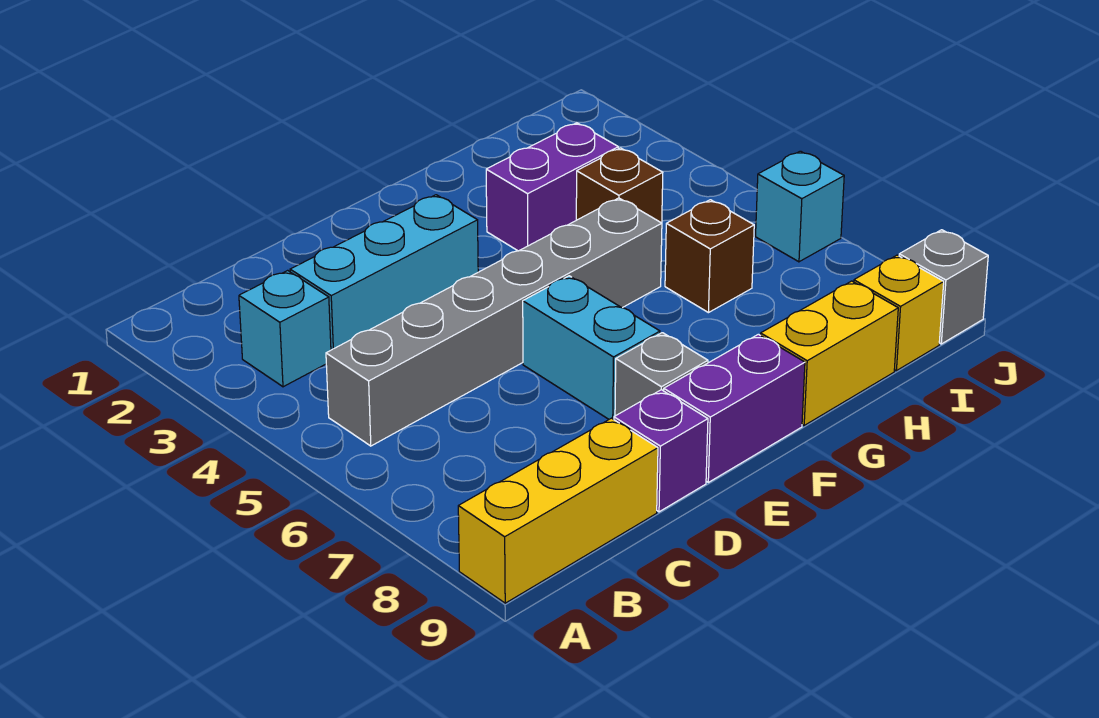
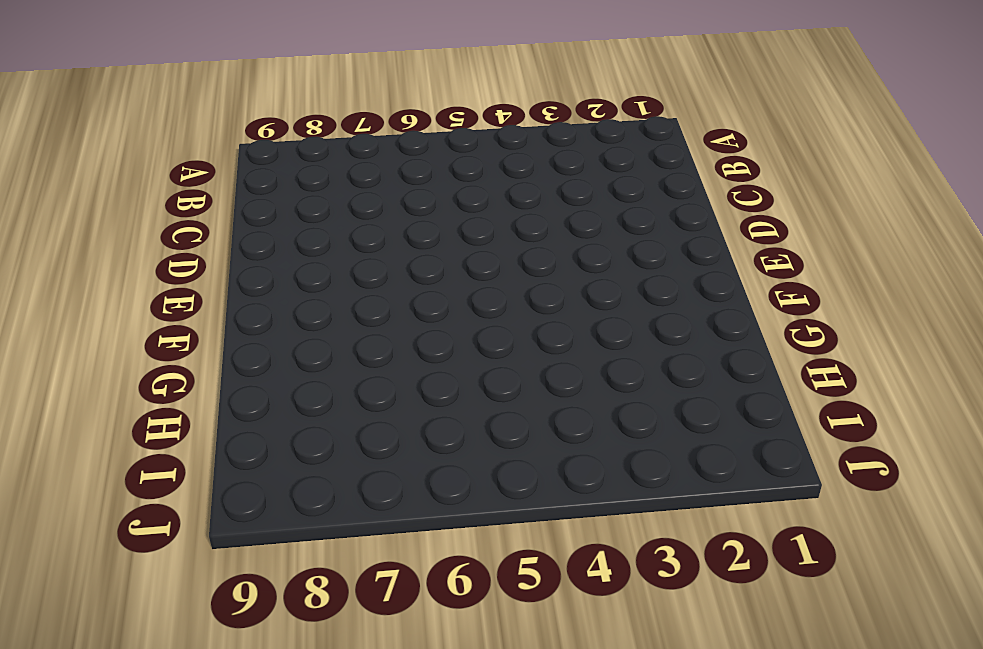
none -> yellow 1x3 brick [458,418,658,603]
none -> cyan 1x1 brick [239,270,331,387]
none -> grey 1x6 brick [326,198,662,446]

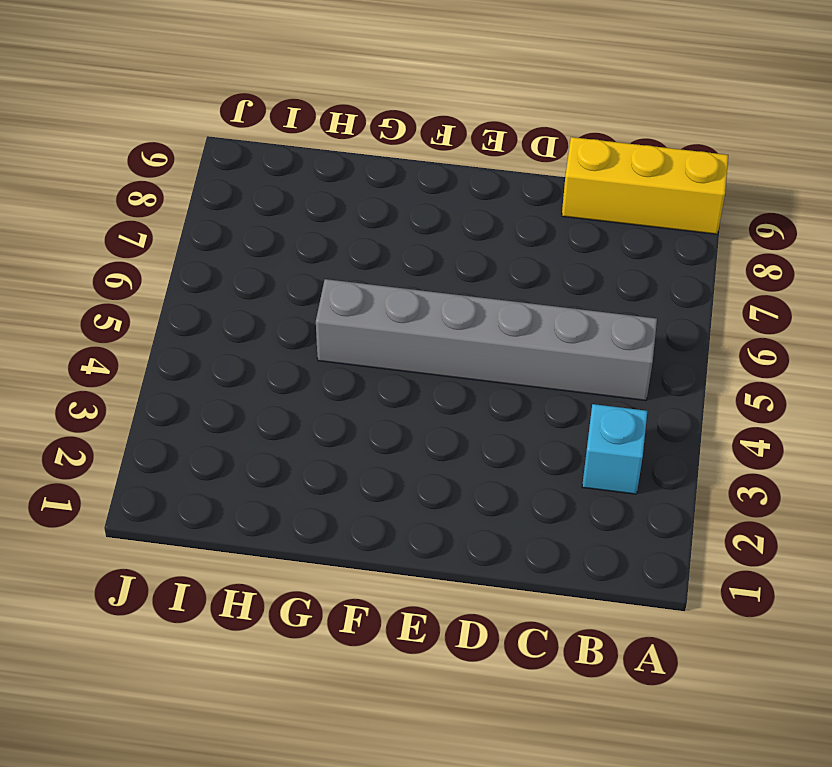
none -> cyan 1x3 brick [290,195,478,350]
none -> purple 1x1 brick [614,390,708,512]
none -> cyan 1x2 brick [523,276,660,419]

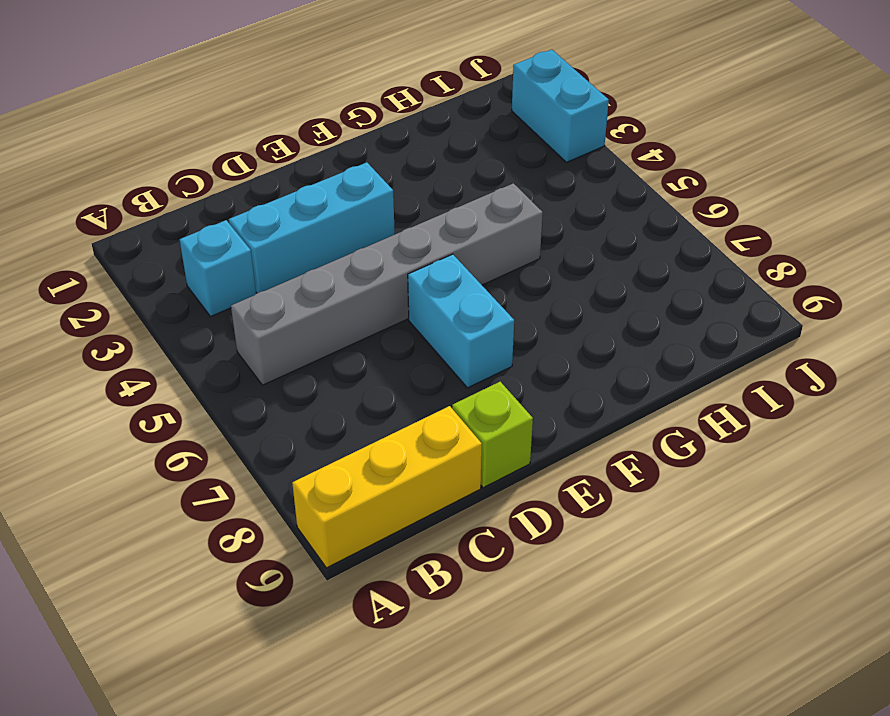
lime 1x1 brick [452,382,533,488] -> purple 1x1 brick [614,390,708,512]
cyan 1x2 brick [512,49,609,162] -> none
none -> grey 1x1 brick [615,333,708,416]
none -> purple 1x2 brick [664,334,805,482]
none -> purple 1x2 brick [486,123,618,251]

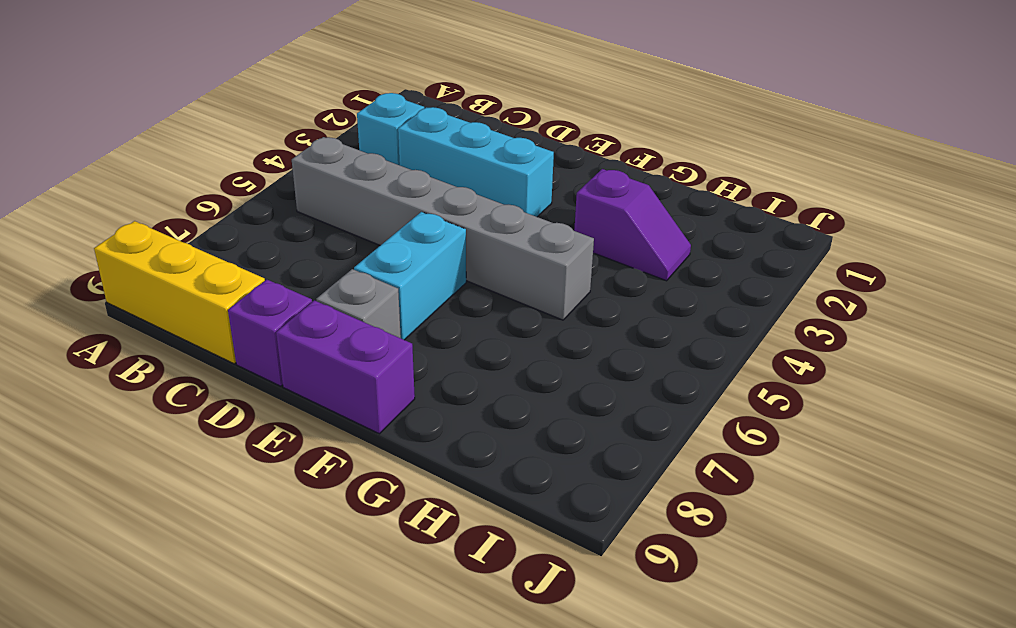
purple 1x2 slope [574,169,691,281] -> purple 1x2 brick [486,123,618,251]
none -> yellow 1x2 brick [761,281,898,425]
none -> brown 1x1 brick [576,148,663,223]
none -> brown 1x1 brick [665,200,754,313]

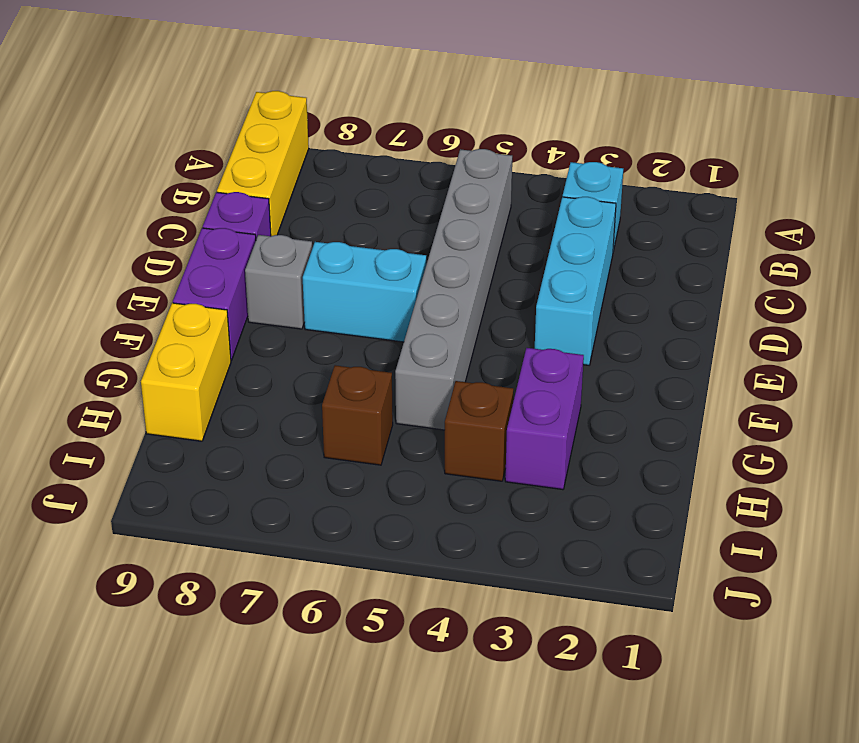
none -> yellow 1x1 brick [854,255,944,371]
none -> cyan 1x1 brick [756,151,844,262]
none -> grey 1x1 brick [899,230,988,344]

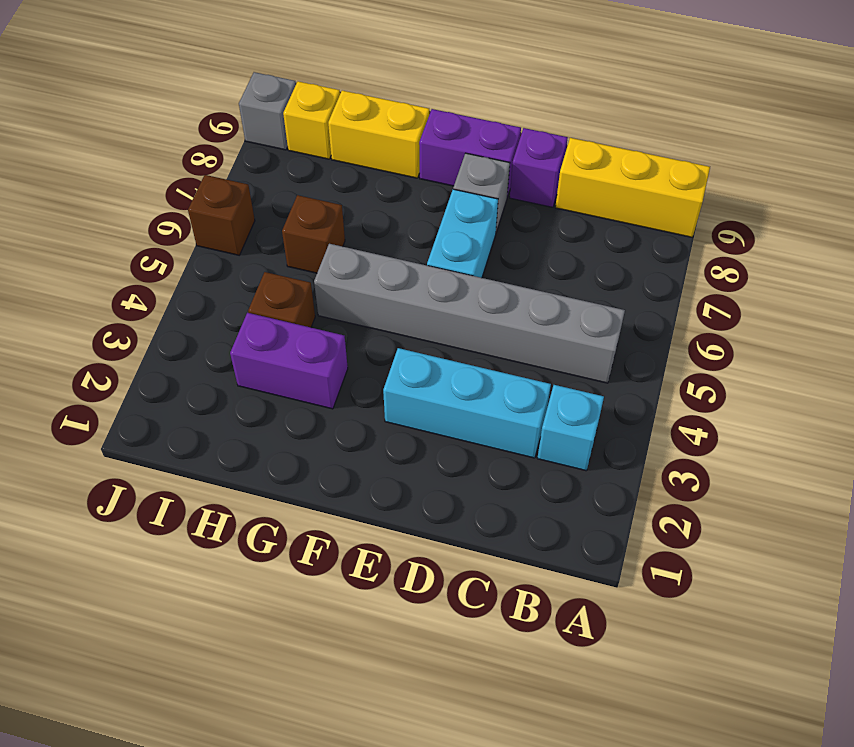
brown 1x1 brick [188,175,255,255] -> cyan 1x1 brick [756,151,844,262]

